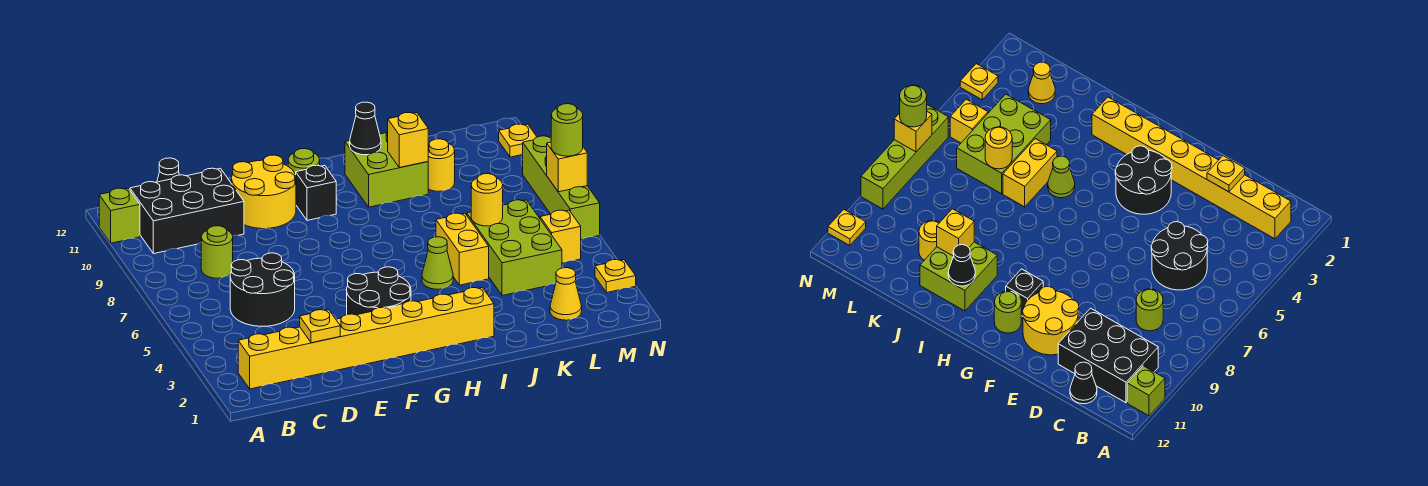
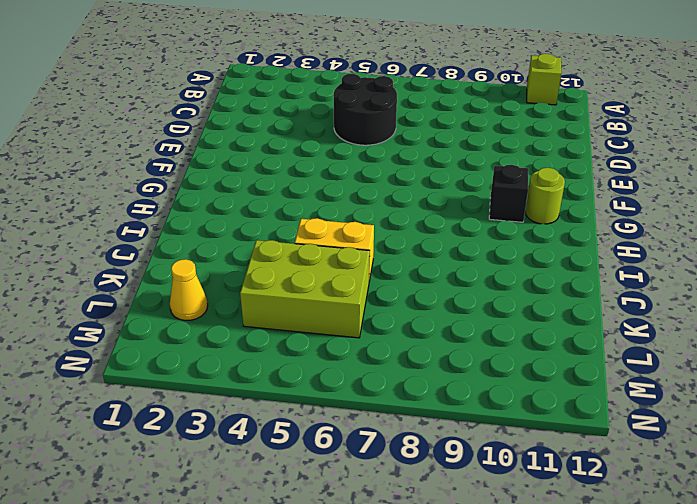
none -> yellow 1x8 brick [238,288,494,389]
none -> black 2x3 brick [130,168,244,254]
none -> lime 1x1 round brick [201,226,233,278]

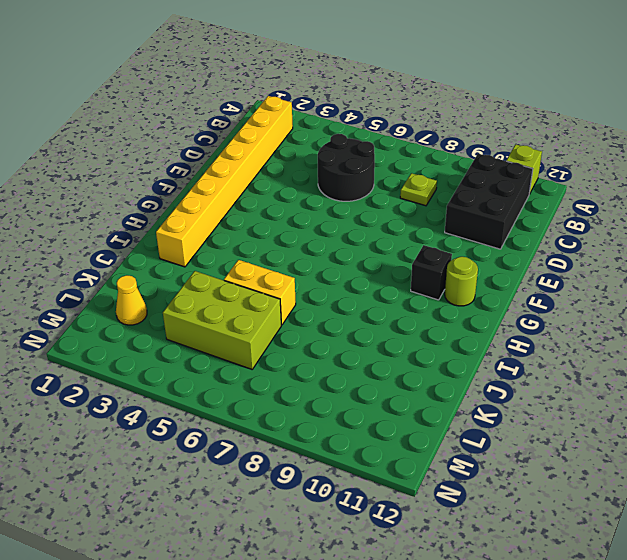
lime 1x1 plate [400,173,437,206] -> lime 1x1 round brick [201,226,233,278]
none -> black 1x1 cone [157,158,179,182]
none -> yellow 2x2 round brick [232,155,296,229]
none -> black 2x2 round brick [347,267,411,315]

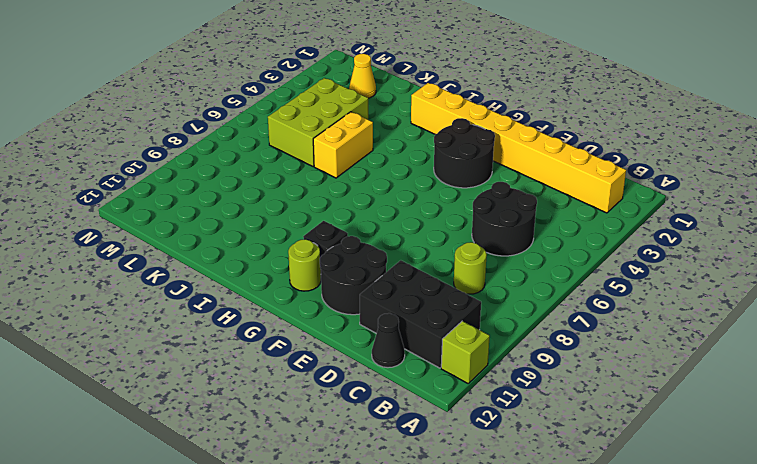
black 2x2 round brick [320,236,387,315] -> yellow 2x2 round brick [232,155,296,229]
none -> lime 1x1 cone [422,237,453,289]
none -> lime 2x2 brick [345,132,428,207]
none -> yellow 1x1 round brick [428,139,455,191]

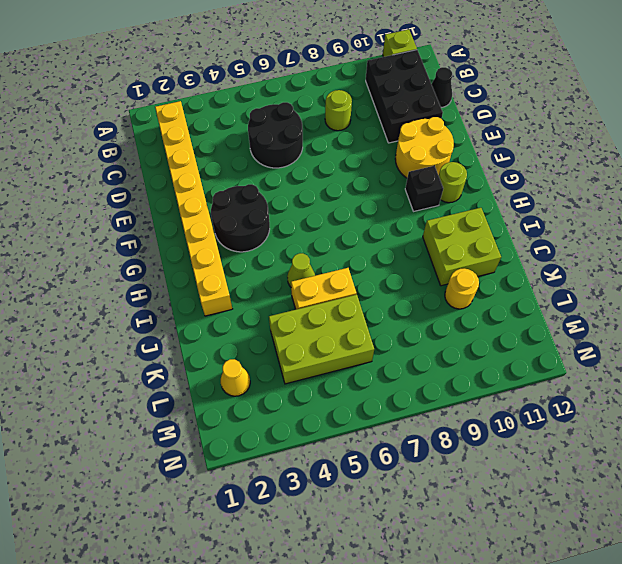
none -> yellow 1x1 brick [540,210,581,263]
none -> yellow 1x1 plate [595,260,636,293]
none -> lime 1x4 brick [523,136,600,239]

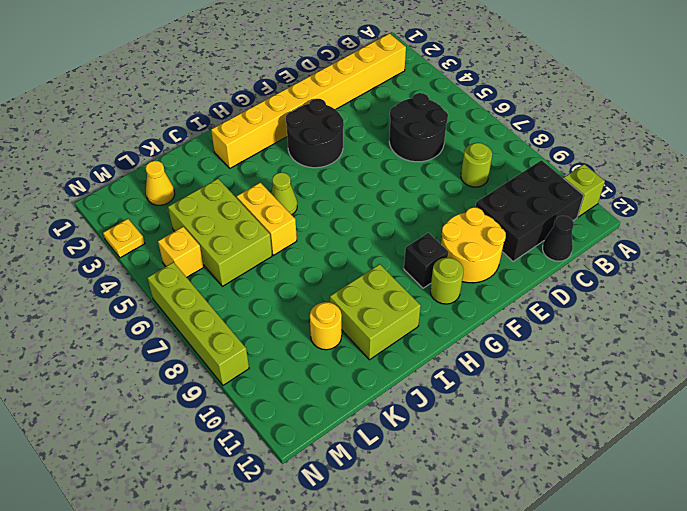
none -> yellow 1x1 plate [499,124,537,157]
none -> yellow 1x1 plate [300,310,340,343]
none -> black 1x1 cone [350,102,381,155]

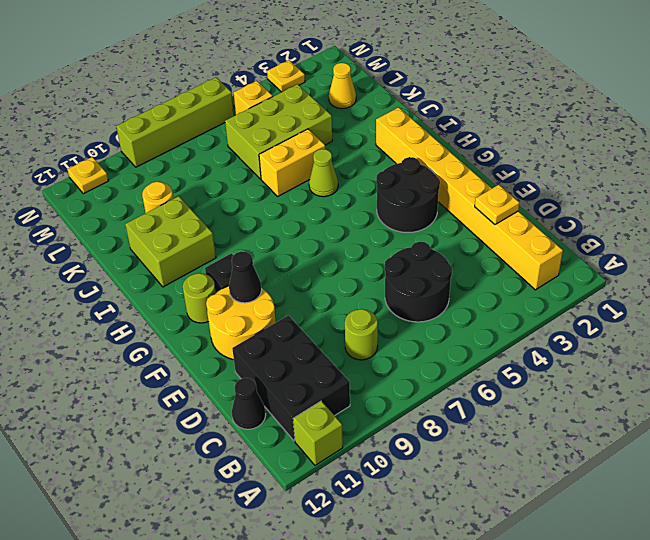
black 1x1 cone [229,251,262,303] -> black 1x1 cone moved to [350,102,381,155]
none -> yellow 1x1 brick [388,113,428,168]
none -> yellow 1x1 round brick [471,174,503,226]
none -> yellow 1x1 brick [547,142,587,192]

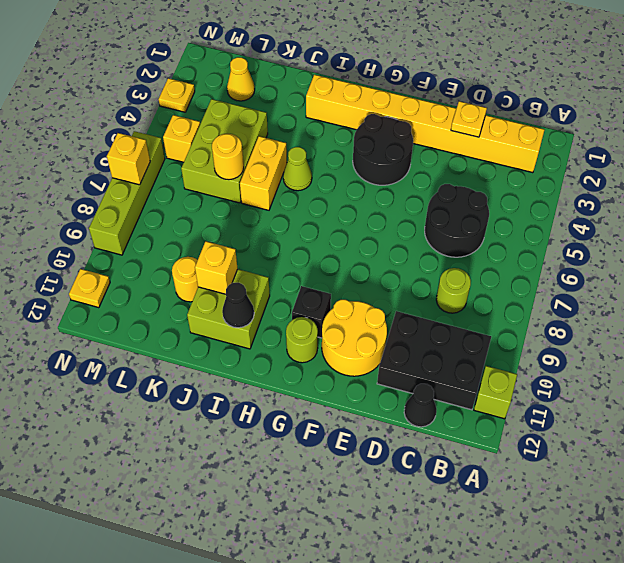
none -> lime 1x1 round brick [551,104,583,156]

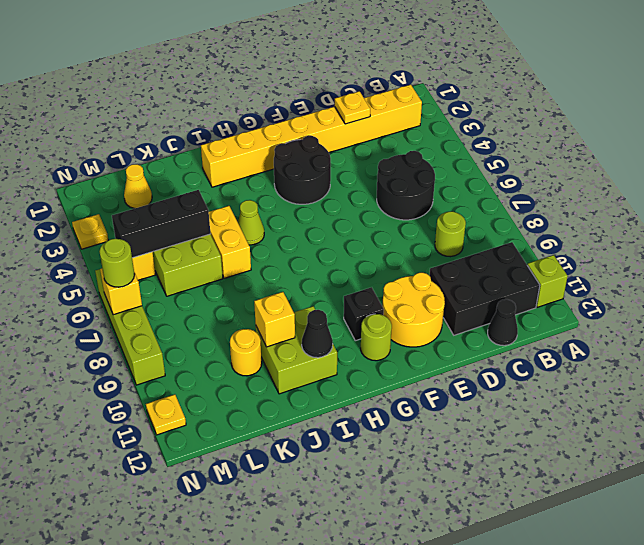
black 1x3 brick [112,190,211,258] -> none
none -> yellow 1x1 round brick [471,174,503,226]

